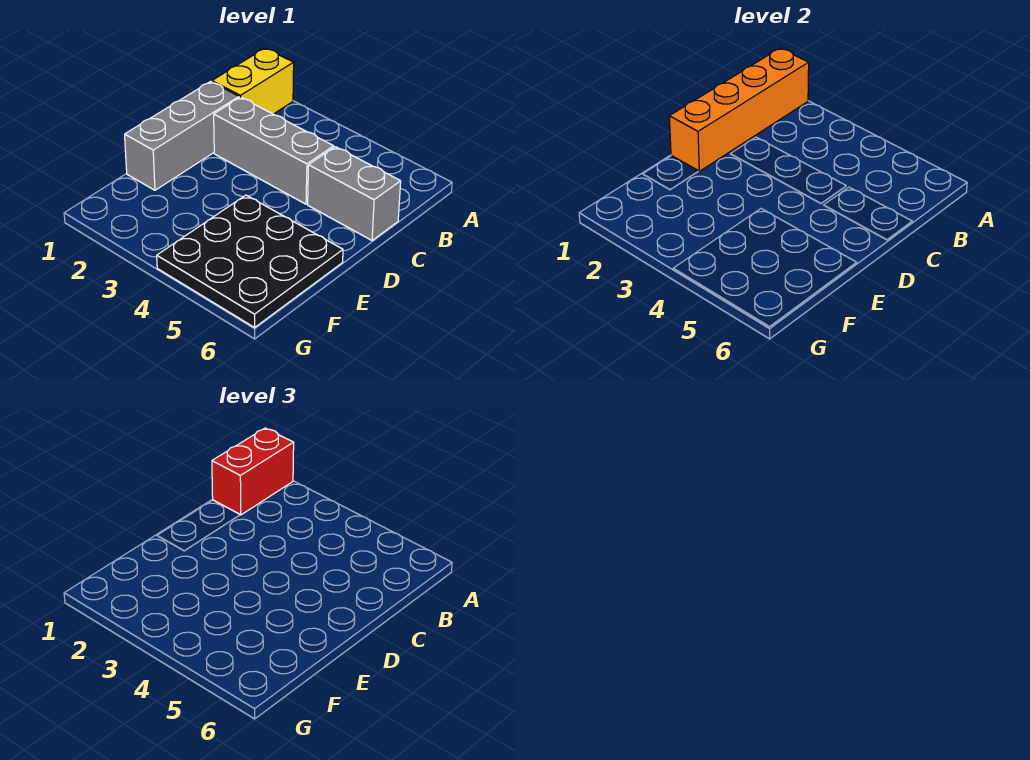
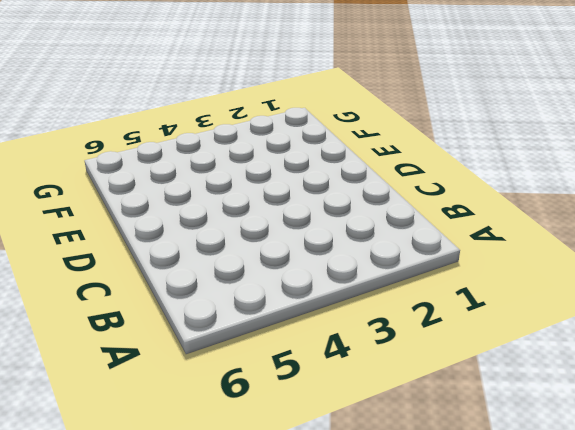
none -> yellow 1x2 brick [212,48,294,114]
none -> grey 1x3 brick [125,82,239,190]

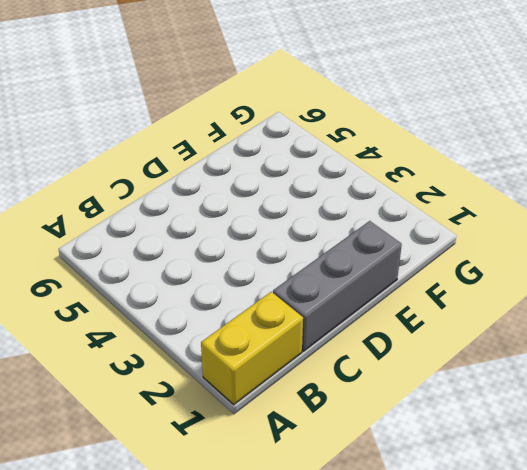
none -> grey 1x3 brick [214,97,334,204]
none -> grey 1x2 brick [308,147,401,240]

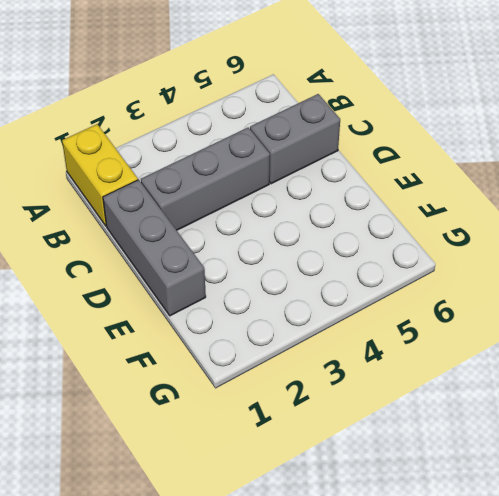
none -> black 3x3 plate [157,195,343,327]
none -> orange 1x4 brick [669,48,809,171]

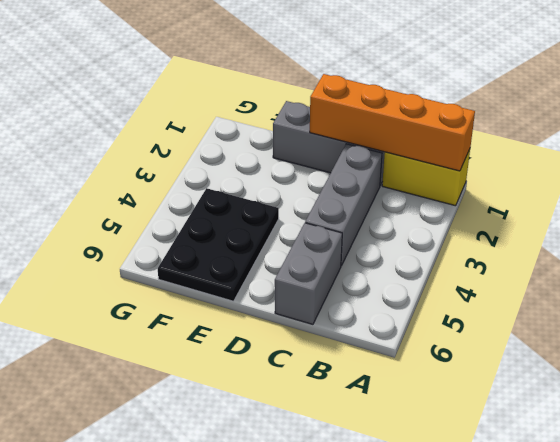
black 2x3 plate [158,188,279,301] -> black 3x3 plate [157,195,343,327]
none -> red 1x2 brick [212,428,294,515]

